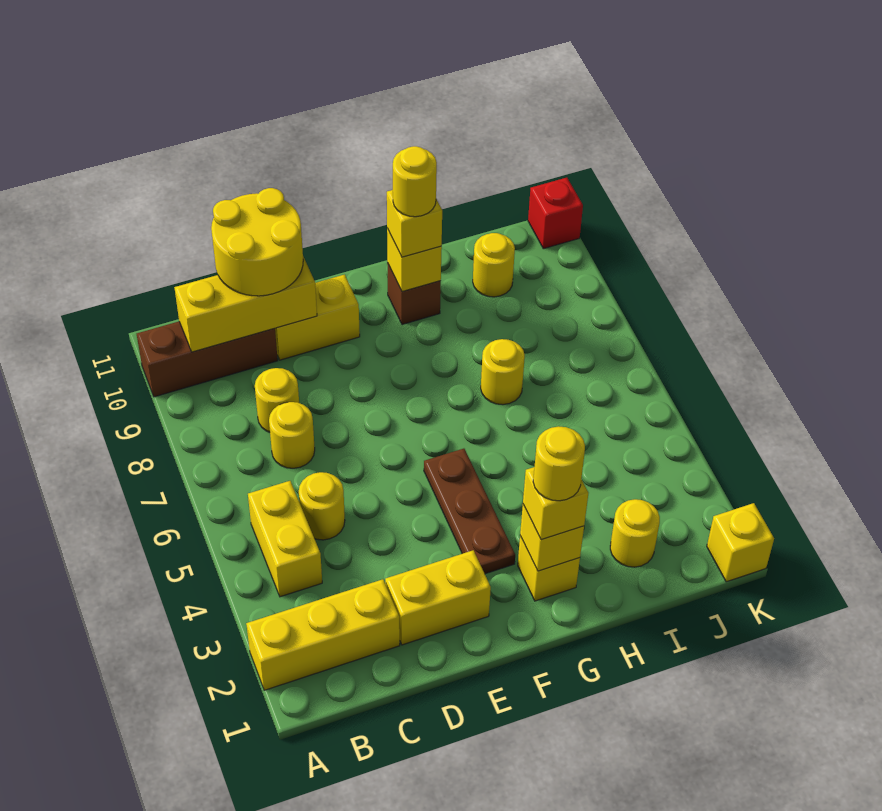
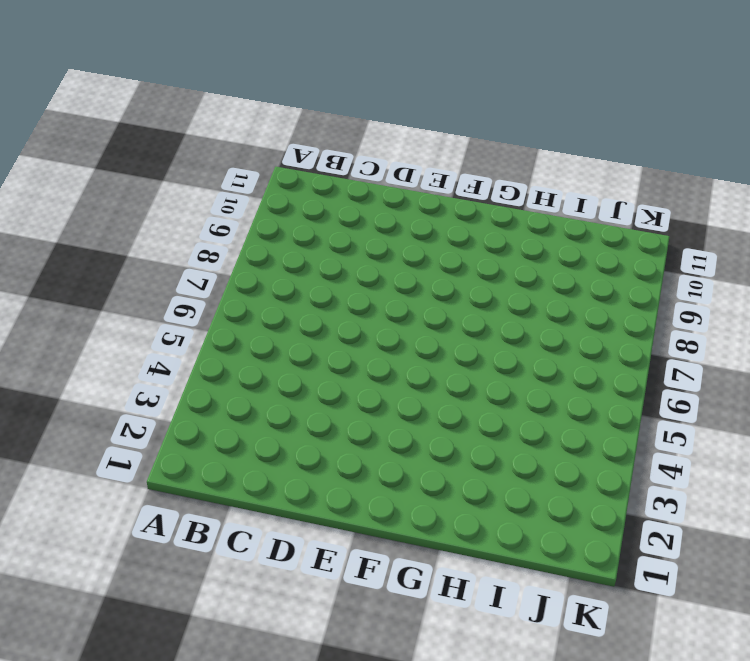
none -> yellow 1x3 brick [246,579,400,690]
none -> brown 1x3 brick [137,322,278,397]
none -> yellow 1x2 brick [248,481,322,597]

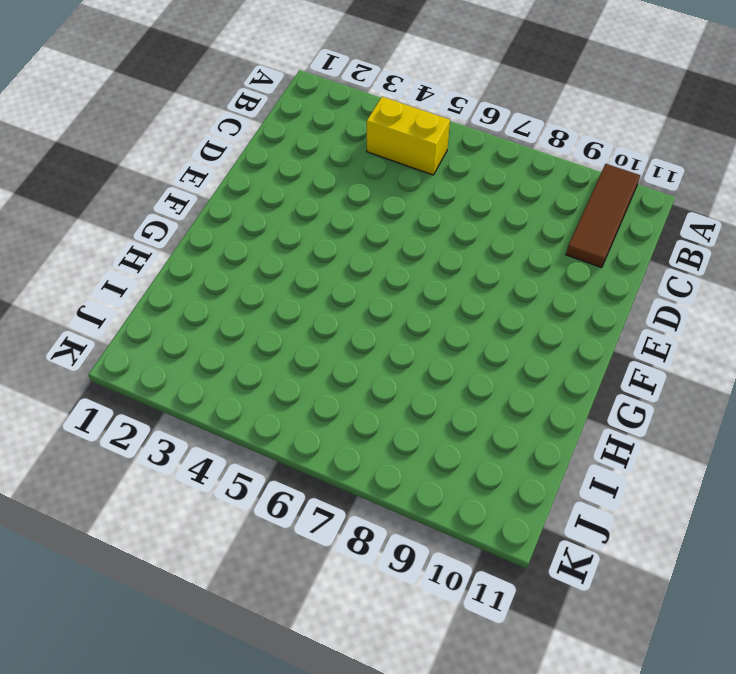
brown 1x3 tile [566,164,640,268] -> brown 1x3 brick [137,322,278,397]
none -> yellow 1x3 brick [246,579,400,690]
none -> yellow 1x1 round brick [299,472,345,540]
none -> yellow 1x1 round brick [269,402,315,468]

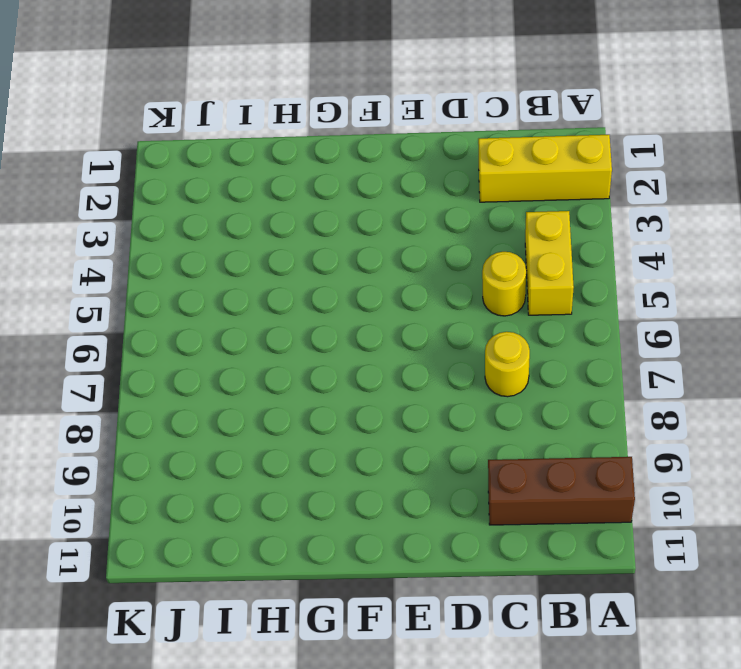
none -> yellow 1x1 round brick [255,368,299,432]
none -> yellow 1x2 brick [385,550,491,645]
none -> yellow 1x2 brick [275,275,360,360]

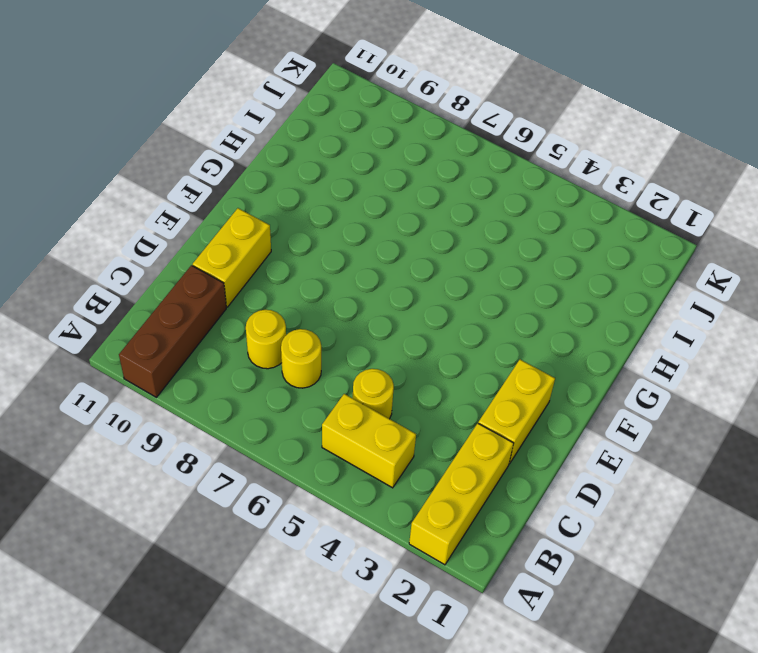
none -> brown 1x3 plate [424,449,515,574]
none -> yellow 1x1 brick [518,536,580,601]
none -> brown 1x1 brick [387,263,441,325]

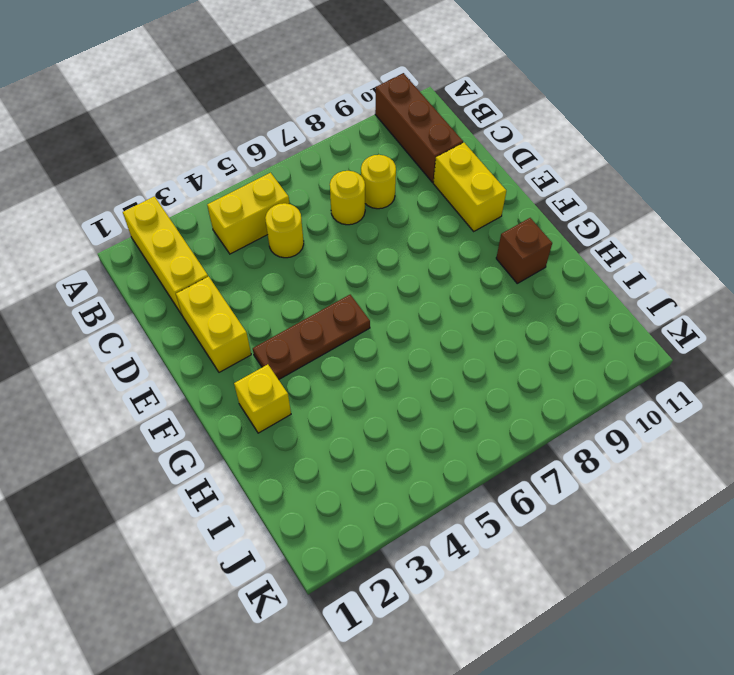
none -> yellow 1x1 round brick [481,339,525,405]
none -> yellow 1x1 round brick [610,499,660,567]
none -> yellow 1x1 round brick [473,233,515,297]

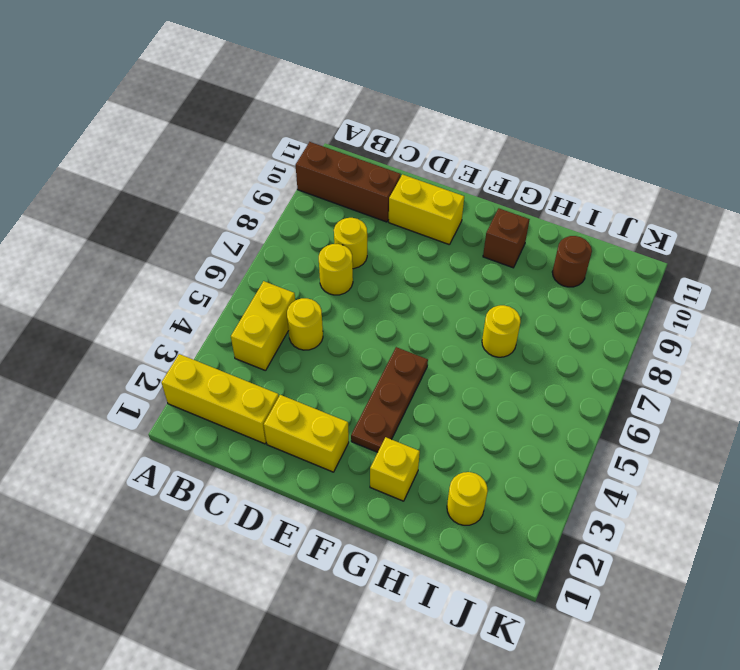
brown 1x1 round brick [552,236,592,287] -> yellow 1x1 round brick [473,233,515,297]
none -> yellow 1x1 brick [707,503,774,582]
none -> red 1x1 brick [528,178,583,249]
none -> yellow 1x3 brick [174,257,317,352]

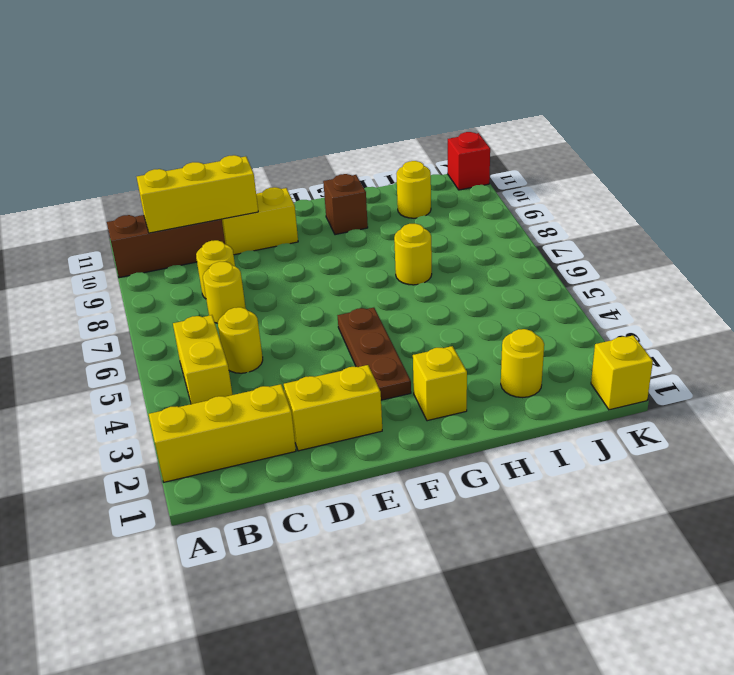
none -> yellow 1x1 brick [520,505,584,571]
none -> yellow 1x1 brick [387,228,442,292]
none -> yellow 2x2 round brick [211,188,303,296]

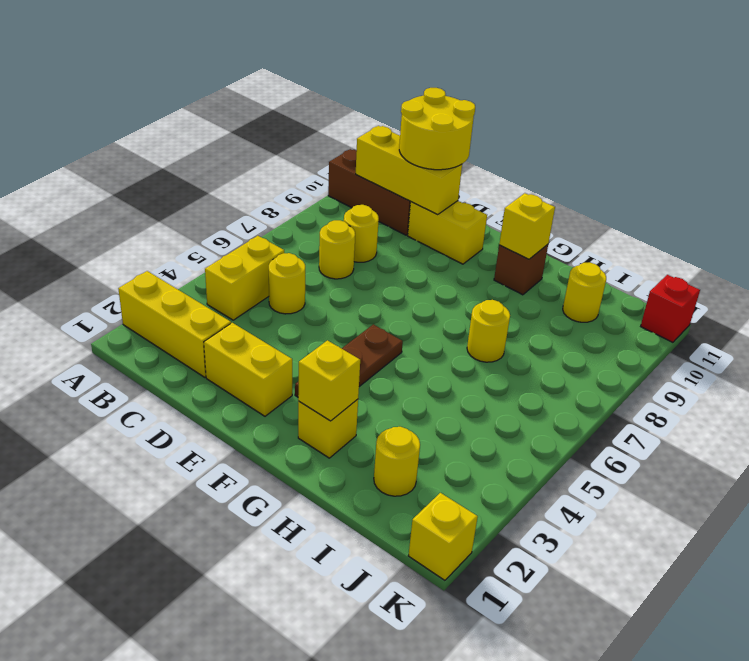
none -> yellow 1x1 brick [523,467,588,540]
none -> yellow 1x1 brick [387,190,442,257]
none -> yellow 1x1 round brick [533,426,585,501]

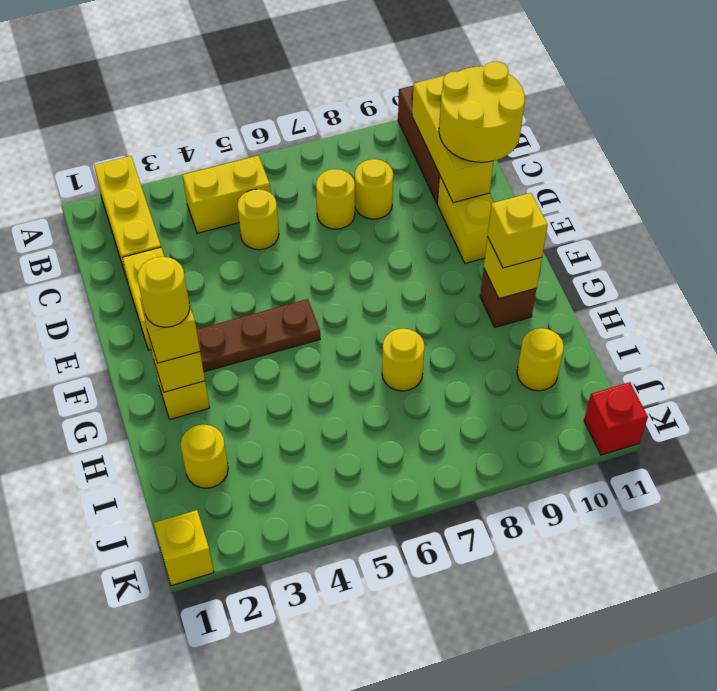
none -> yellow 1x1 round brick [393,146,437,217]

